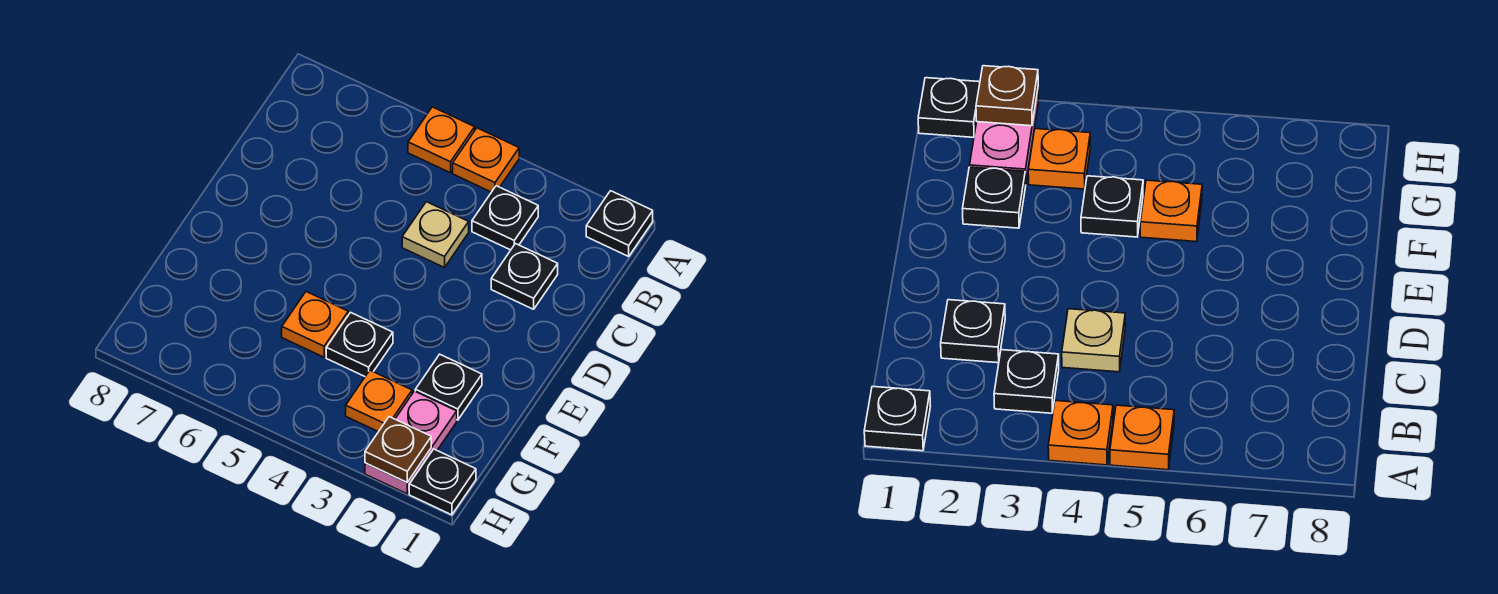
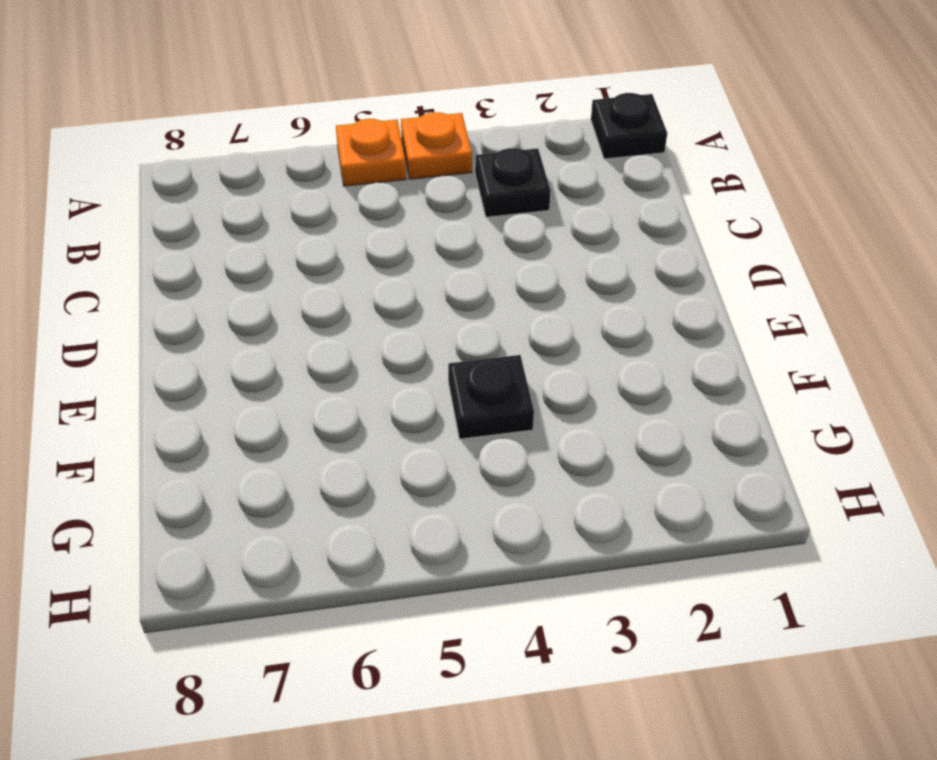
none -> black 1x1 plate [491,244,558,309]
none -> tan 1x1 plate [402,202,469,268]
none -> black 1x1 plate [415,354,482,420]

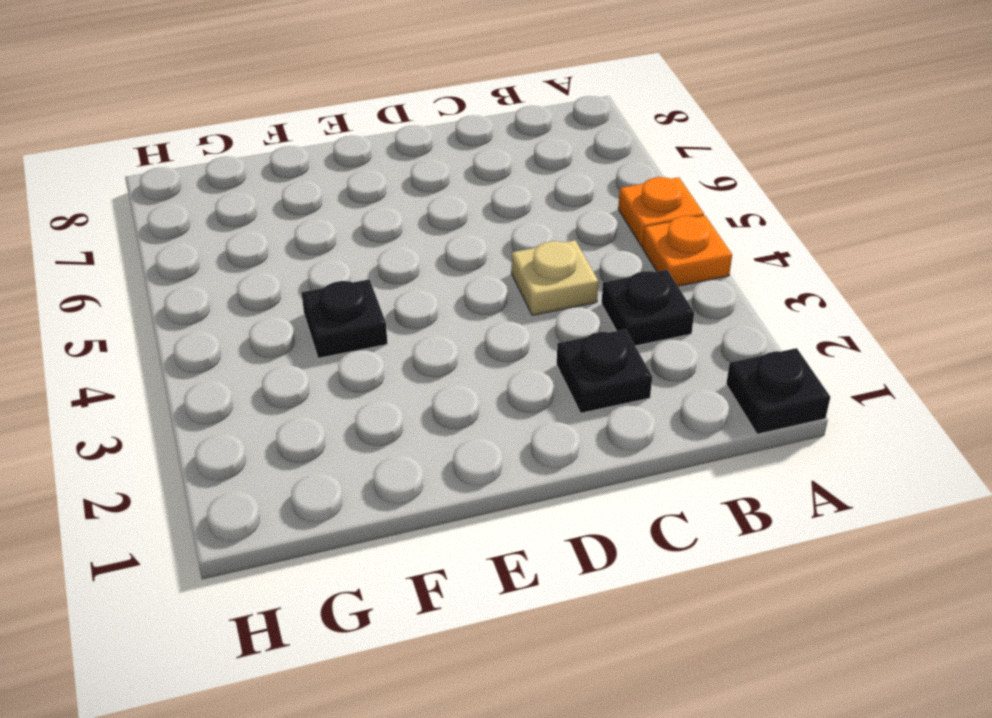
none -> black 1x1 plate [415,354,482,420]
none -> orange 1x1 plate [282,292,348,357]
none -> pink 1x2 plate [365,391,457,494]

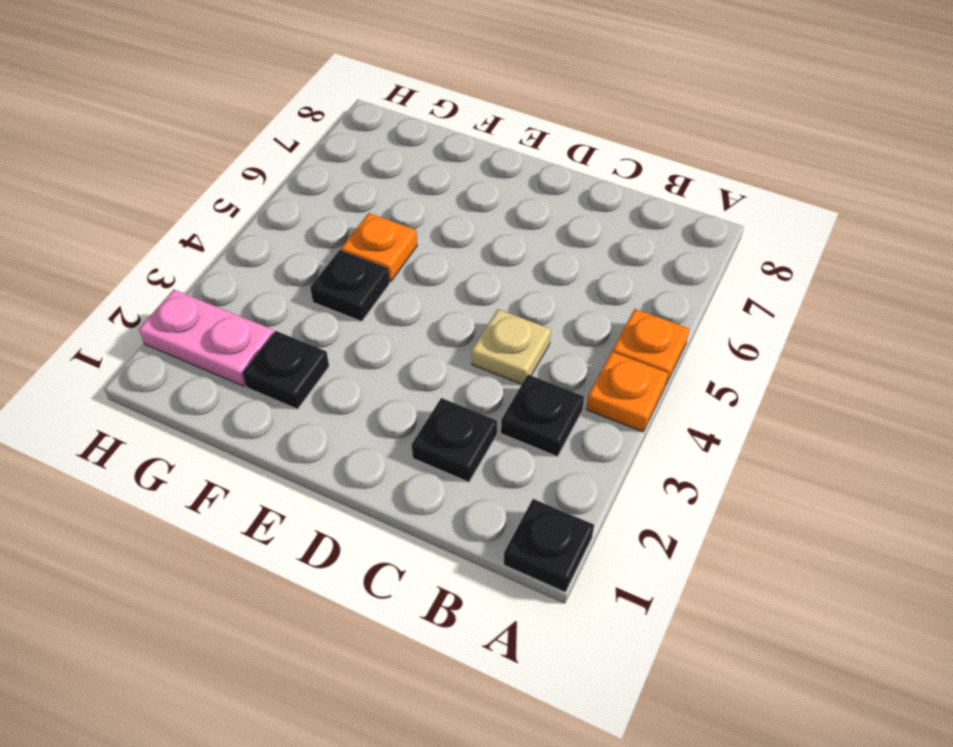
none -> orange 1x1 plate [346,370,412,432]
none -> black 1x1 plate [409,449,476,515]
none -> brown 1x1 plate [365,417,431,482]

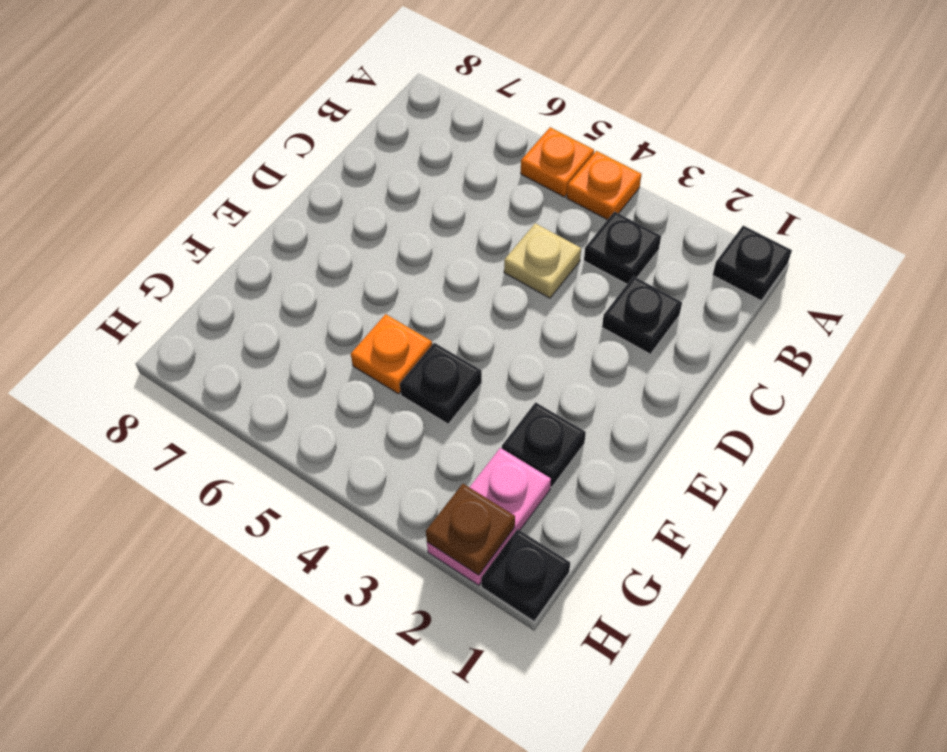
none -> orange 1x1 plate [346,370,412,432]

